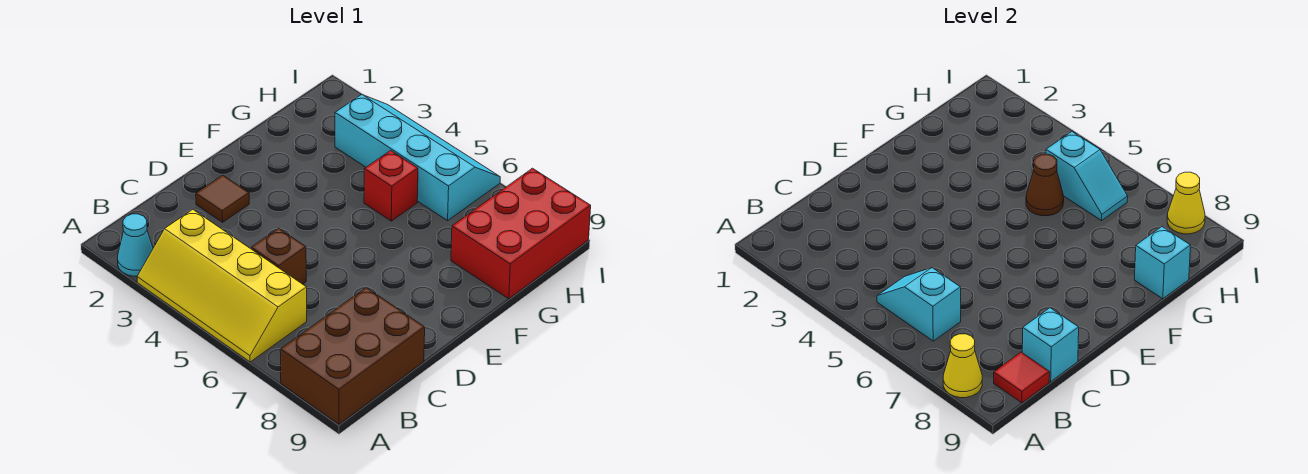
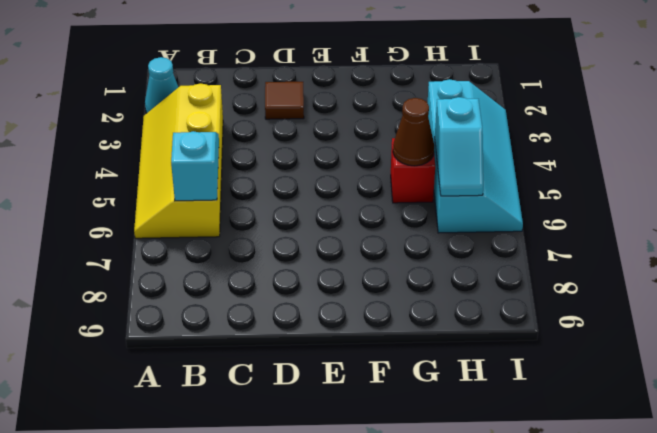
none -> brown 2x3 brick [280,288,425,424]
none -> brown 1x1 brick [251,228,306,284]
none -> red 2x3 brick [451,168,591,299]

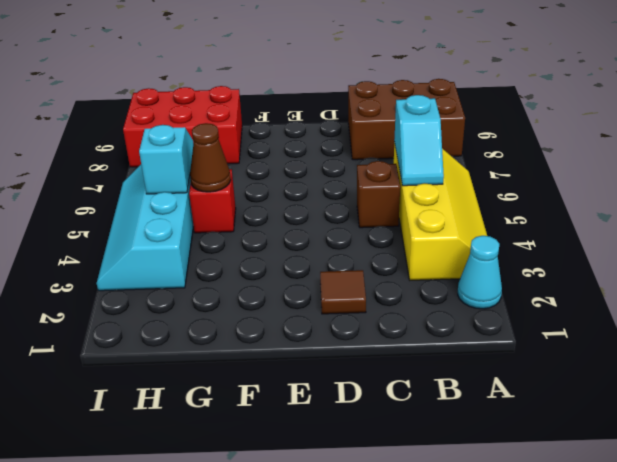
none -> yellow 1x1 cone [943,334,982,398]
none -> red 1x1 tile [994,352,1050,403]
none -> cyan 1x1 brick [1022,308,1079,382]

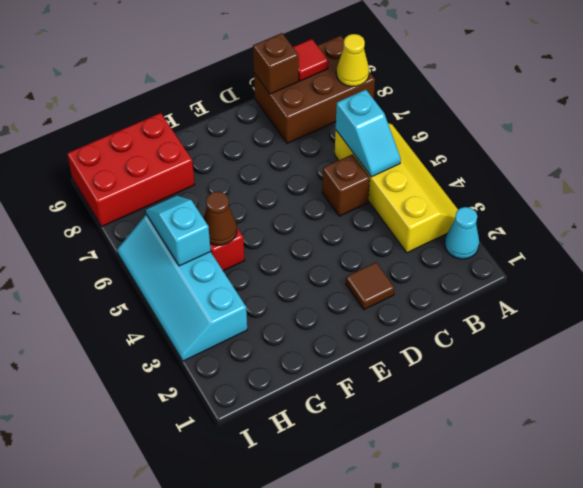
brown 1x1 brick [253,33,299,94] -> cyan 1x1 brick [1022,308,1079,382]
none -> cyan 1x1 brick [1134,227,1191,299]
none -> yellow 1x1 cone [1167,172,1205,234]

